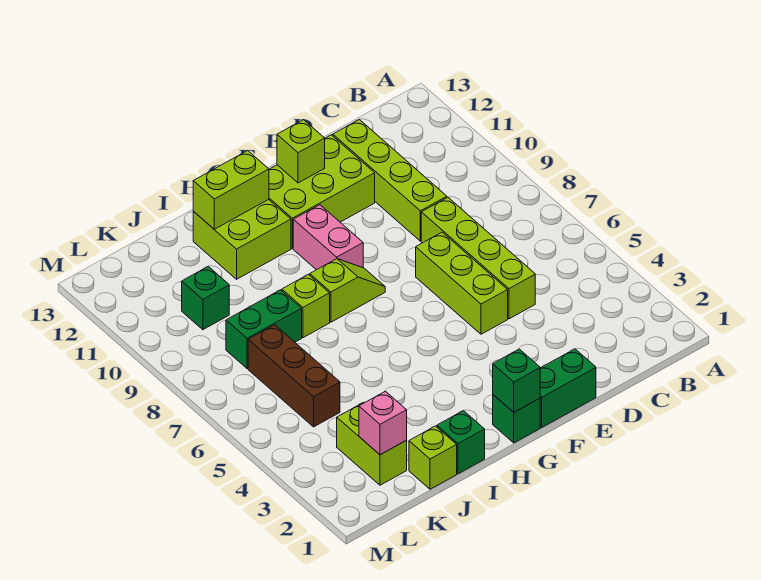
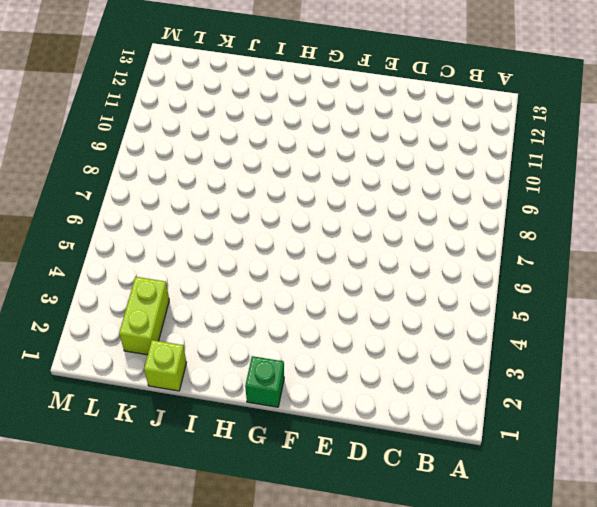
none -> lime 1x4 brick [421,197,535,319]
none -> lime 1x4 brick [333,119,447,241]
none -> green 1x2 brick [540,349,596,427]

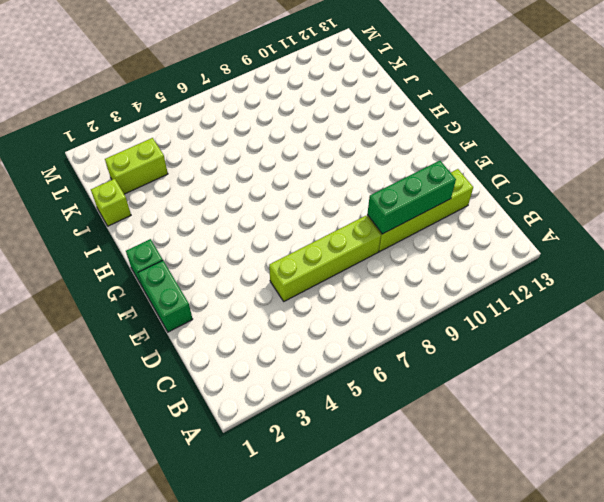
green 1x3 brick [367,161,456,234] -> none
none -> lime 1x3 brick [416,232,508,334]
none -> lime 2x3 brick [269,135,375,248]
none -> lime 1x2 slope [310,259,385,322]

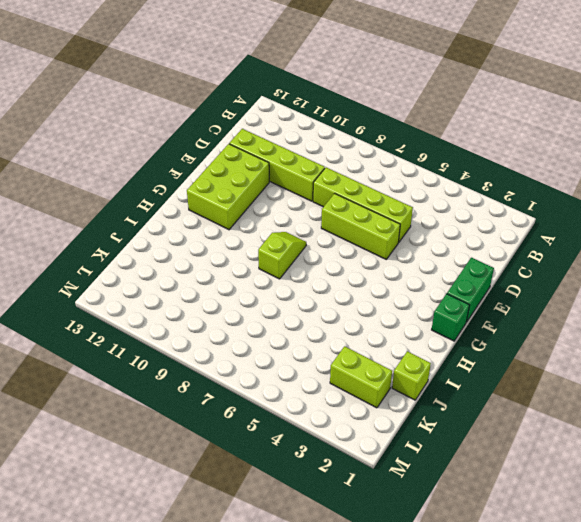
none -> pink 1x2 brick [293,205,363,270]
none -> lime 2x2 brick [193,200,291,279]
none -> green 1x1 brick [437,411,485,474]

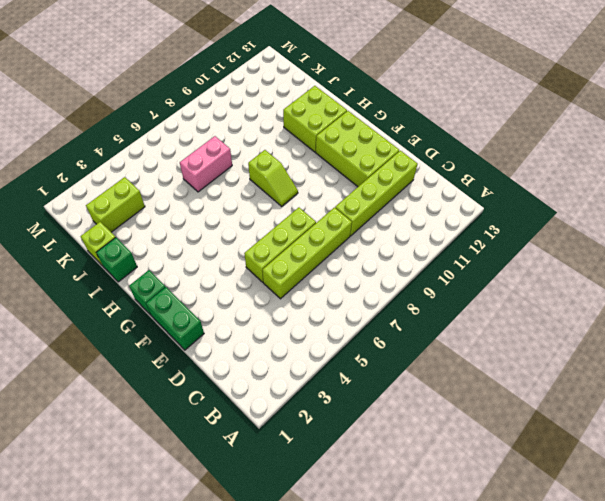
pink 1x2 brick [180,136,232,192] -> pink 1x2 brick moved to [293,205,363,270]
none -> lime 1x1 brick [282,274,330,338]
none -> green 1x2 brick [226,290,302,369]
none -> brown 1x3 brick [248,325,340,427]

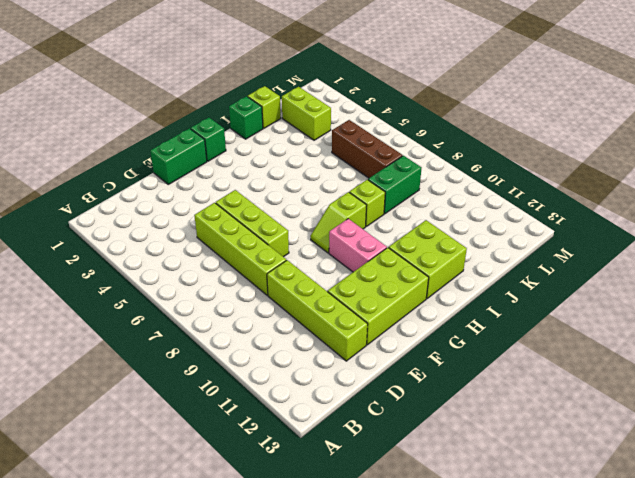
none -> green 1x1 brick [182,266,229,330]
none -> lime 1x1 brick [277,120,325,183]
none -> green 1x1 brick [493,349,540,412]

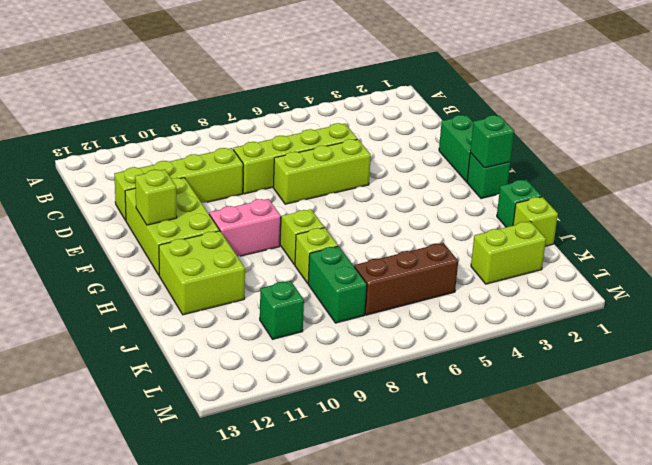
none -> lime 1x2 brick [193,151,269,229]
none -> pink 1x1 brick [359,391,407,455]

